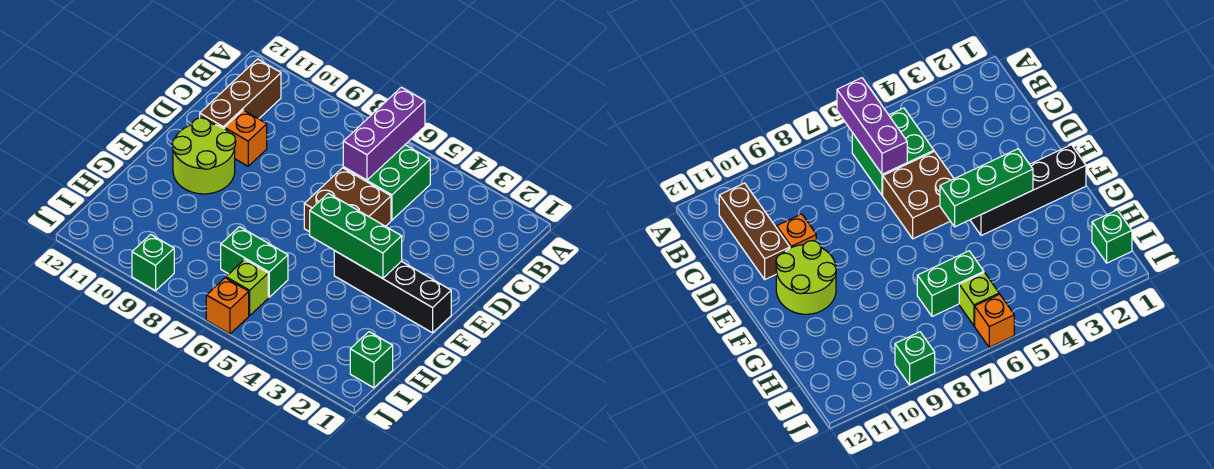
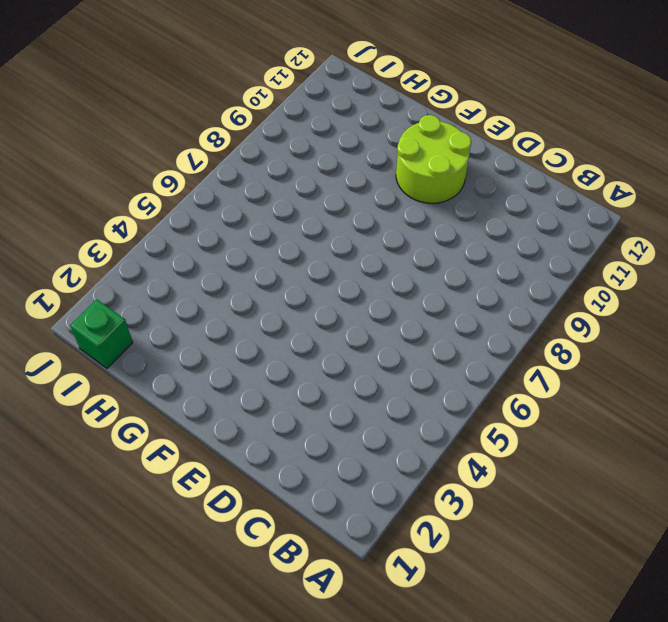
none -> green 2x2 brick [343,145,430,220]
none -> brown 1x3 brick [200,59,281,129]
none -> brown 2x2 brick [304,168,391,232]

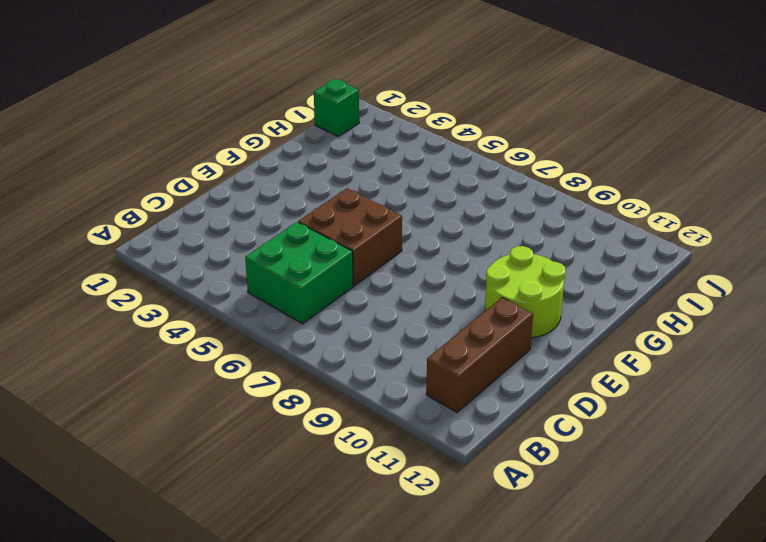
none -> orange 1x1 brick [225,110,267,166]
none -> black 1x4 brick [334,251,451,333]
none -> green 1x2 brick [221,227,288,297]

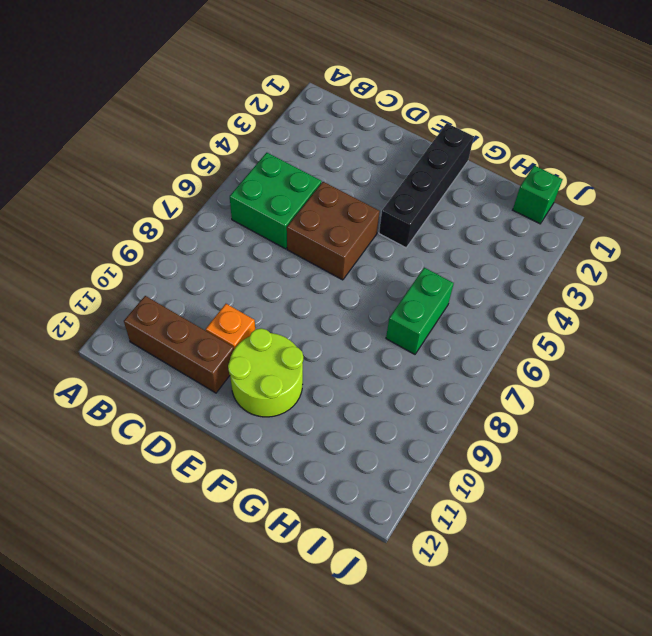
none -> lime 1x1 brick [226,259,268,316]
none -> orange 1x1 brick [206,278,249,334]
none -> green 1x1 brick [132,234,174,291]

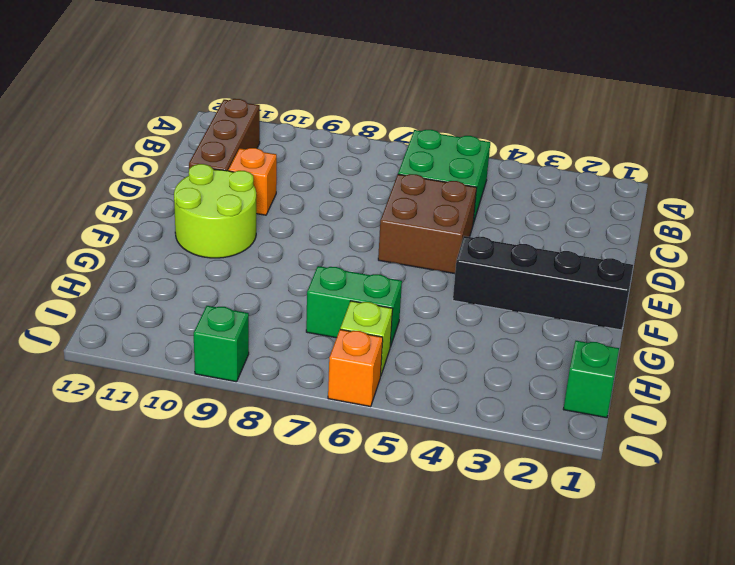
none -> purple 1x3 brick [343,87,425,180]
none -> green 1x3 brick [310,193,402,278]

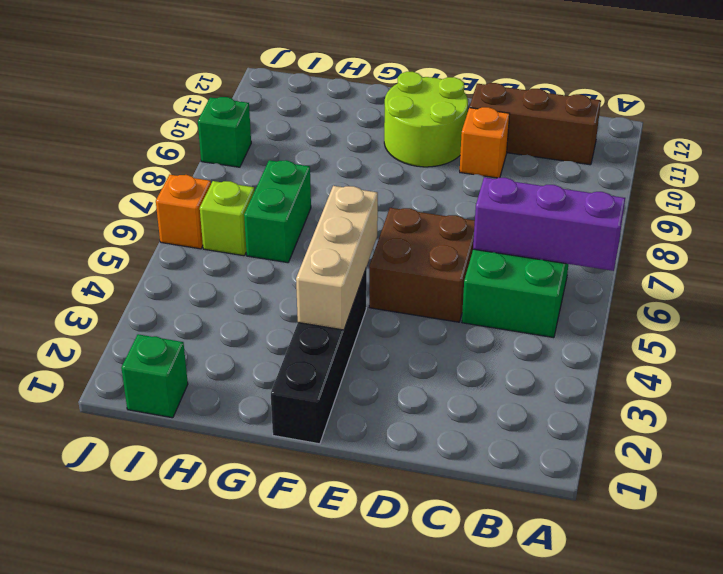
tan 1x3 brick [296,186,378,330] -> green 1x3 brick [310,193,402,278]

